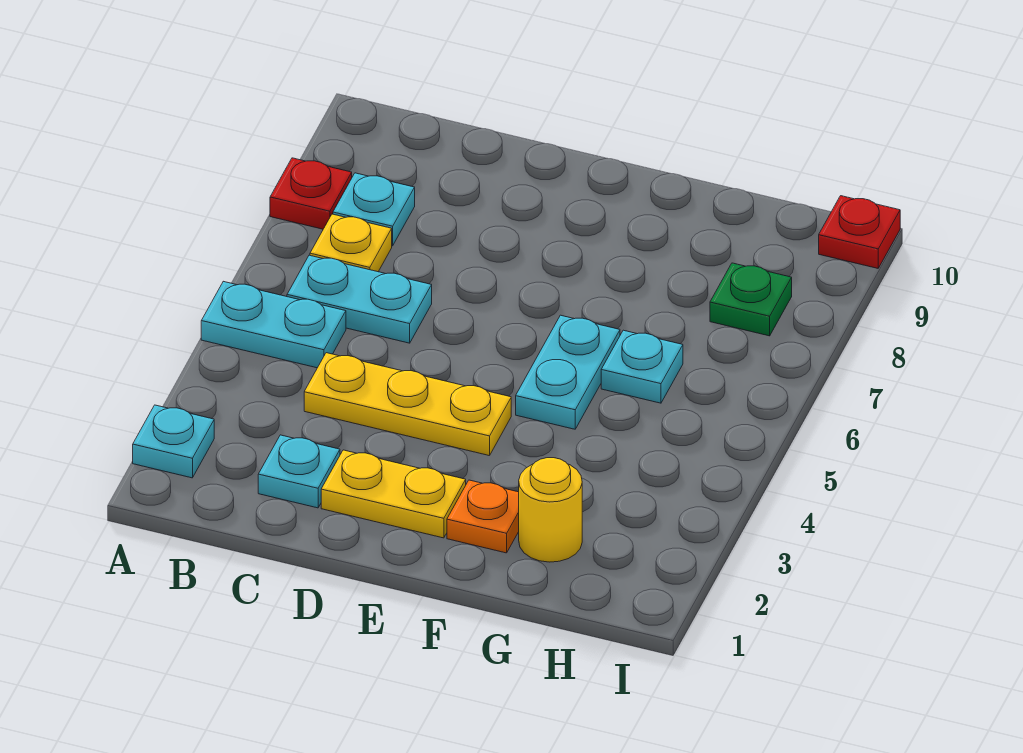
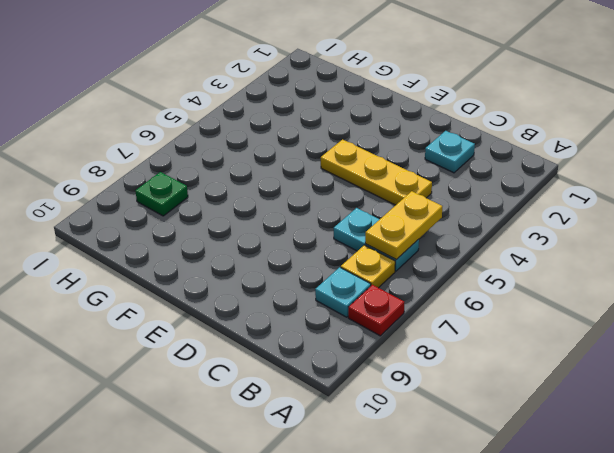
yellow 1x2 plate [365,191,442,260] -> yellow 1x2 plate turned to [321,450,466,538]
none -> cyan 1x1 plate [133,405,214,478]
none -> cyan 1x2 plate [201,281,346,368]
none -> orange 1x1 plate [447,480,519,553]

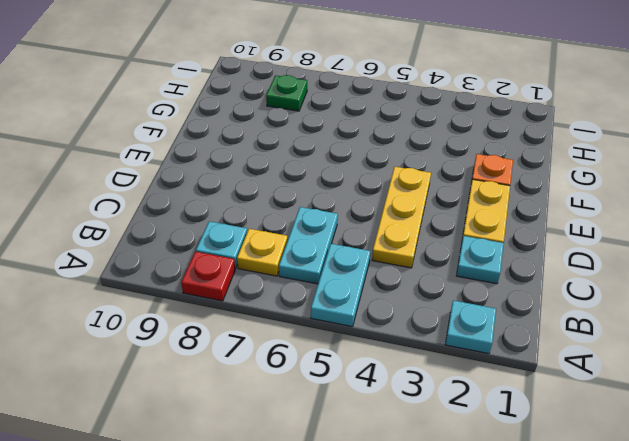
none -> cyan 1x2 plate [516,315,620,429]
none -> yellow 1x1 round brick [519,458,582,562]
none -> cyan 1x1 plate [601,330,683,403]

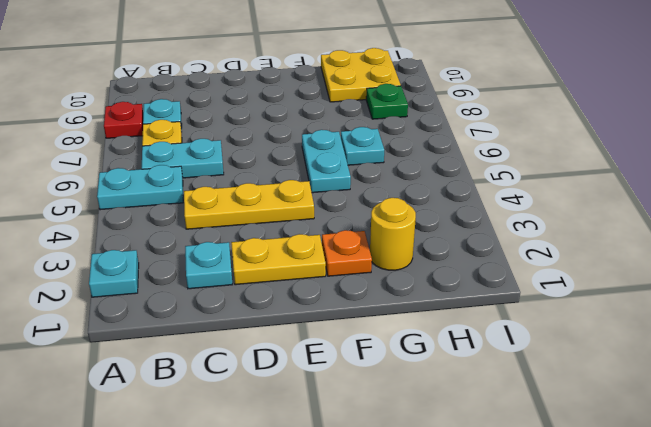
yellow 2x2 plate [321,48,401,102] -> none
none -> red 1x1 plate [819,196,900,268]

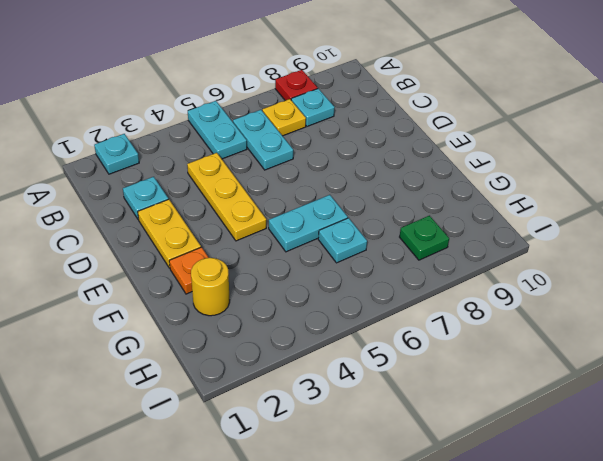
none -> red 1x1 plate [819,196,900,268]

